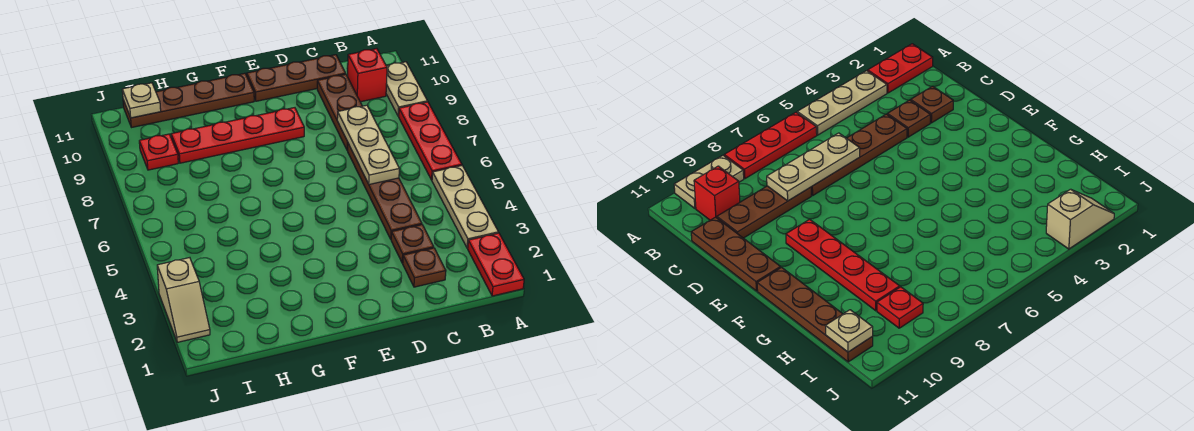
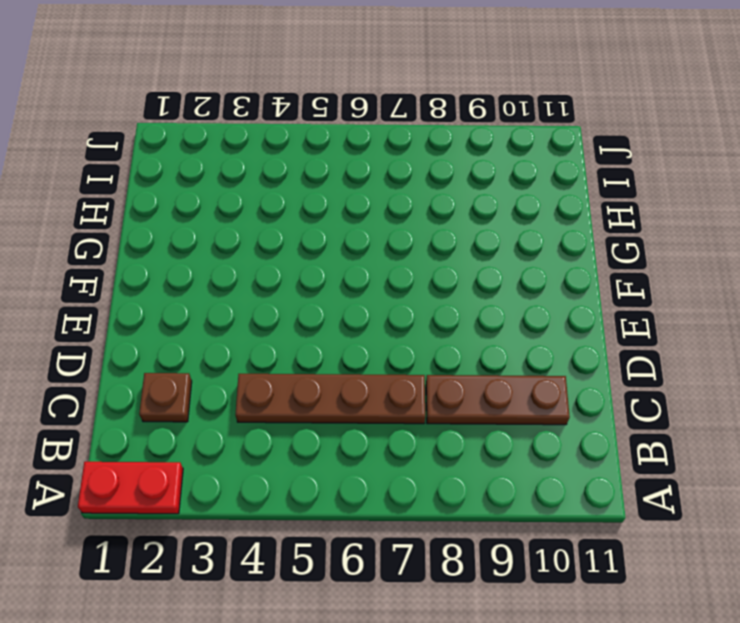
none -> tan 1x3 plate [432,166,498,248]
none -> red 1x3 plate [399,102,462,180]
none -> tan 1x2 plate [386,62,428,116]

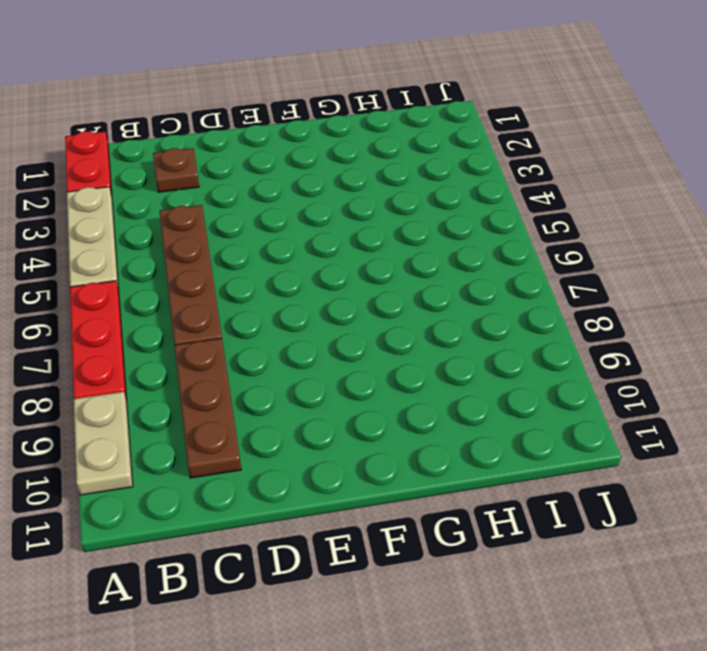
none -> red 1x1 brick [347,49,387,102]
none -> brown 1x1 plate [391,225,434,263]
none -> brown 1x3 plate [247,55,346,101]

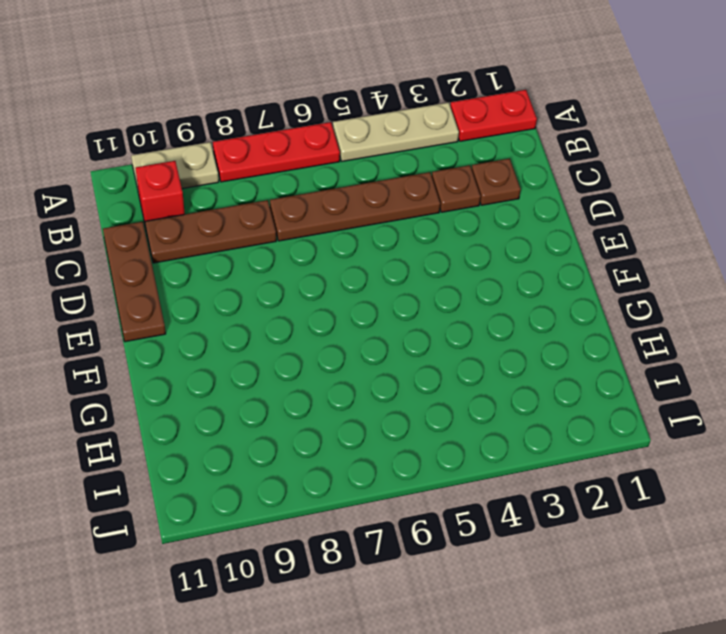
none -> red 1x4 plate [171,108,304,163]
none -> brown 1x4 plate [123,73,254,128]
none -> red 1x1 plate [139,134,178,170]

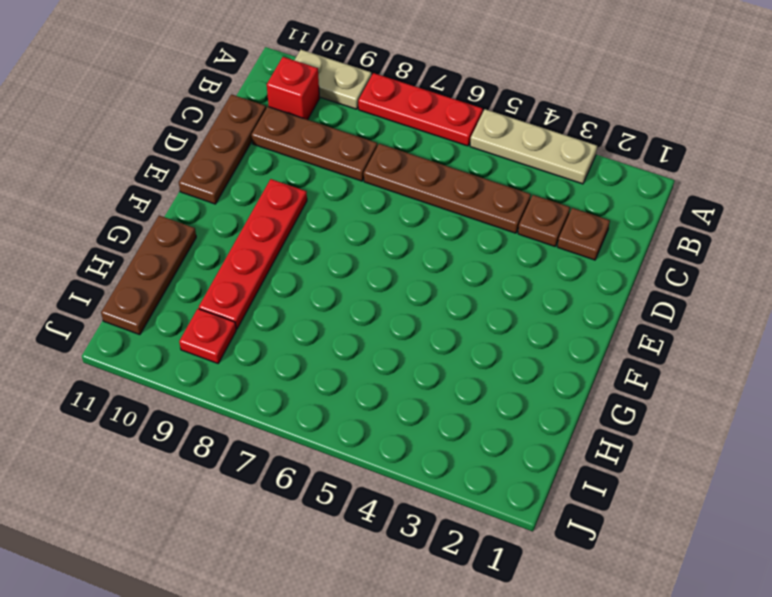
brown 1x3 plate [101,215,196,335] -> brown 1x4 plate [123,73,254,128]
none -> red 1x2 plate [468,233,524,296]
none -> tan 1x2 slope [157,258,210,342]
none -> tan 1x3 plate [337,105,399,184]

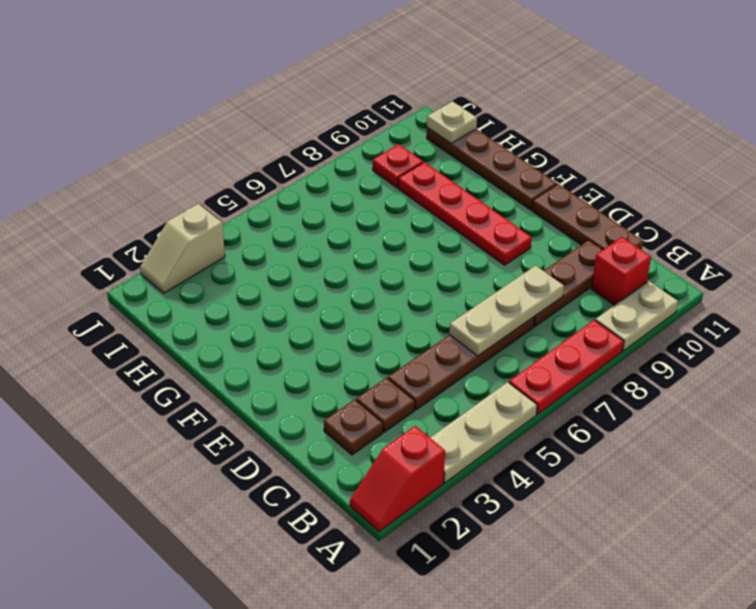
red 1x2 slope [350,426,445,532] -> red 1x2 plate [468,233,524,296]

